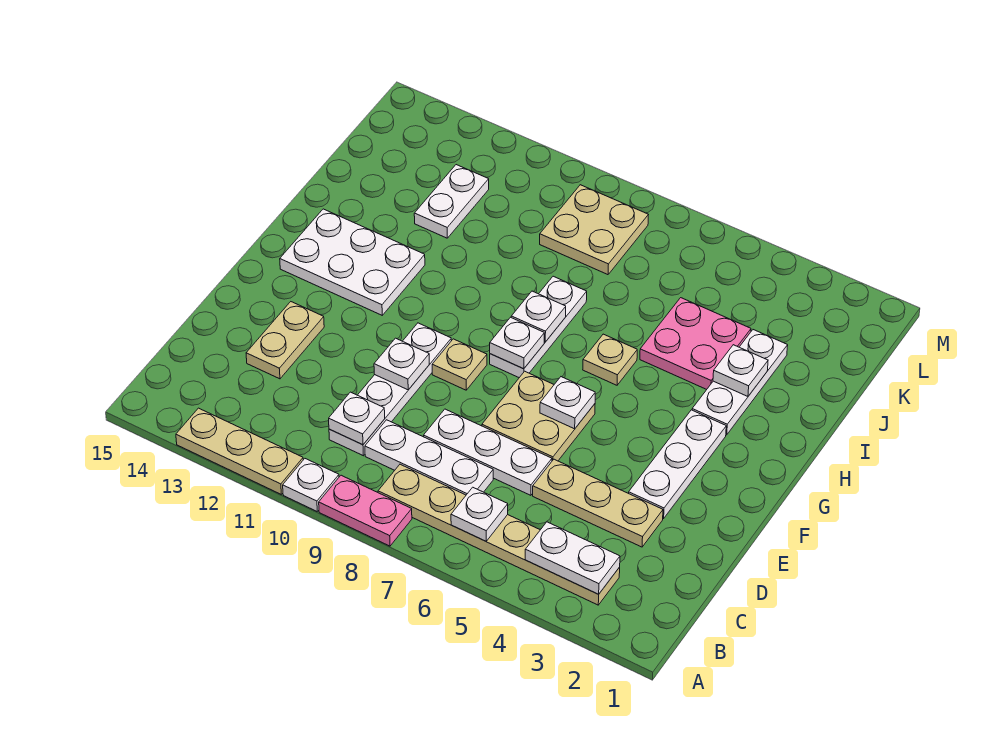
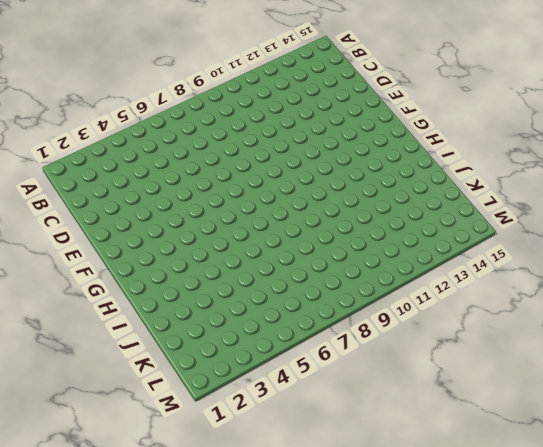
none -> pink 1x2 plate [319,475,412,546]
none -> white 1x1 plate [283,459,339,511]
none -> tan 1x3 plate [176,408,303,494]

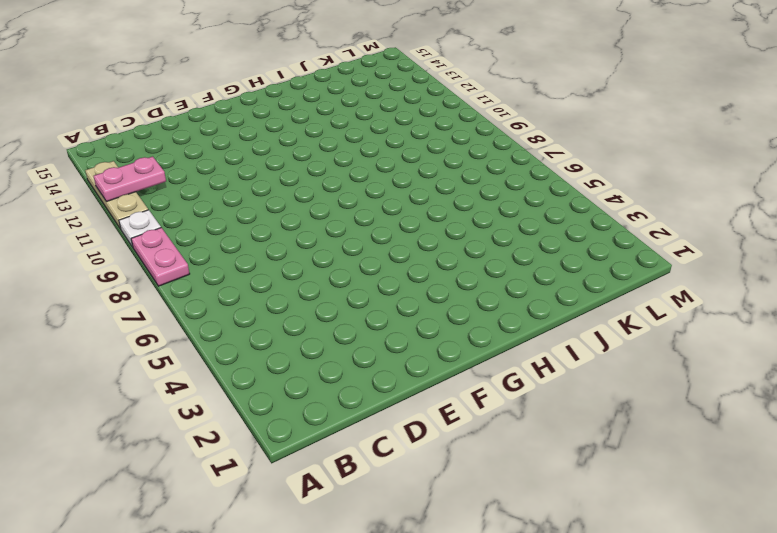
pink 1x2 plate [94,156,166,202] -> none
none -> tan 1x6 plate [378,464,620,605]
none -> white 1x3 plate [365,420,493,495]
none -> white 1x4 plate [329,323,452,456]

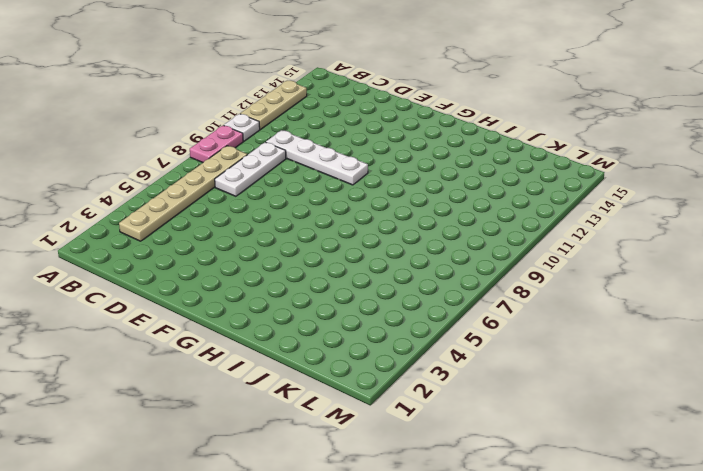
none -> tan 1x3 plate [533,459,663,547]
none -> white 1x3 plate [424,409,552,495]
none -> tan 1x2 plate [246,302,324,379]

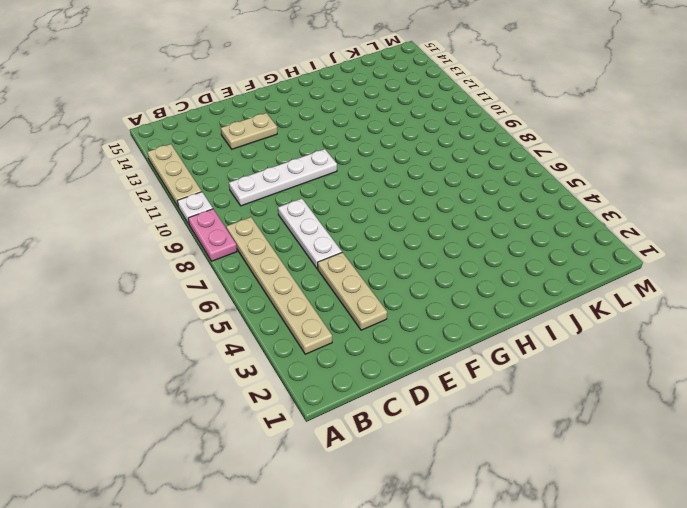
none -> white 1x3 plate [365,420,493,495]
none -> white 1x3 plate [629,410,726,519]
none -> tan 2x2 plate [482,371,595,461]

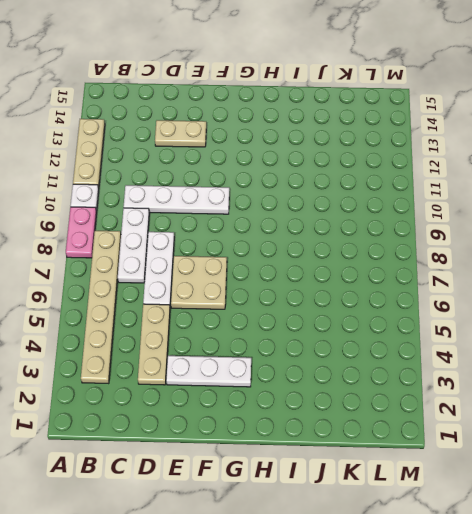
none -> tan 1x1 plate [432,339,487,390]
none -> white 1x3 plate [490,276,587,378]
none -> white 2x3 plate [280,209,425,315]

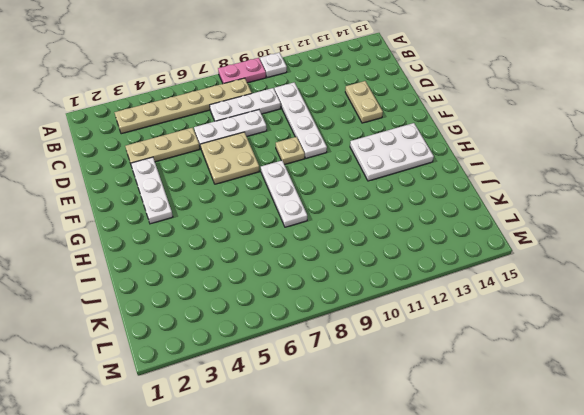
none -> tan 1x3 plate [176,408,303,494]
none -> white 1x3 plate [692,330,788,435]
none -> tan 1x1 plate [583,334,637,385]

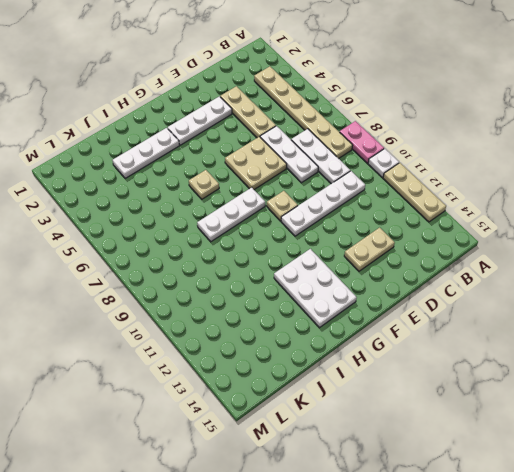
none -> pink 2x2 plate [640,298,751,389]
none -> white 1x2 plate [414,165,489,238]
none -> tan 2x2 plate [540,185,648,275]

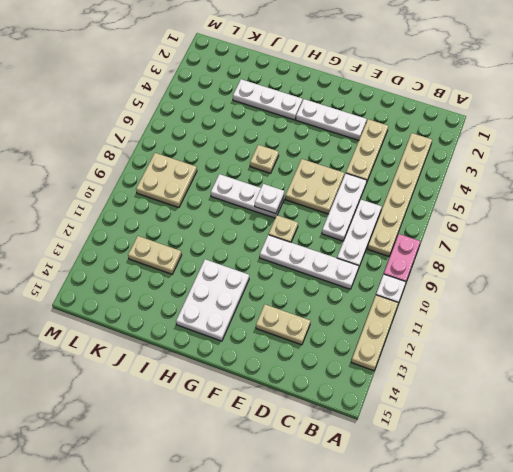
tan 1x2 plate [128,236,182,274] -> white 1x2 plate [414,165,489,238]
none -> pink 2x2 plate [640,298,751,389]
none -> white 1x2 plate [525,522,620,594]
none -> white 1x1 plate [451,487,508,541]

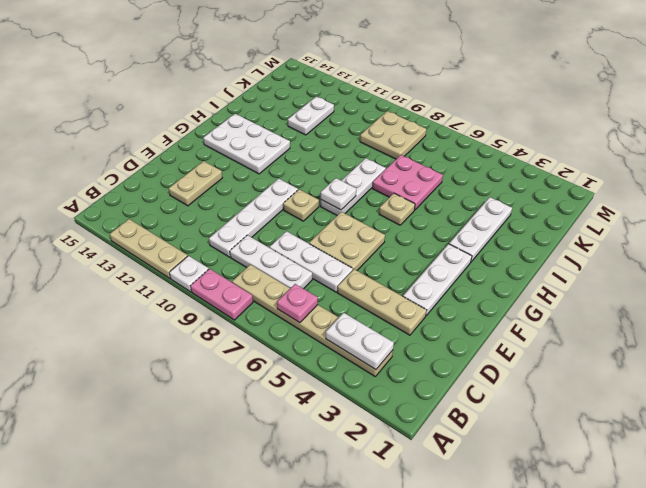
pink 1x1 plate [277,284,318,323] -> white 1x1 plate [451,487,508,541]
pink 2x2 plate [372,155,443,210] -> pink 2x2 plate moved to [640,298,751,389]
none -> white 1x1 plate [329,392,385,445]
none -> white 1x1 plate [374,338,429,390]
none -> white 1x1 plate [540,377,595,429]

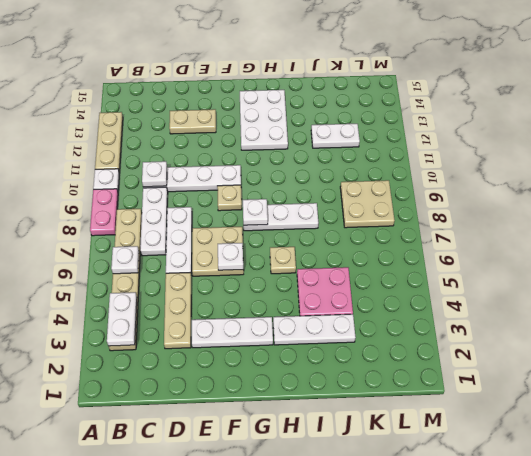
none -> white 1x1 plate [374,338,429,390]
none -> white 1x1 plate [511,291,566,342]
none -> white 1x1 plate [713,345,768,396]

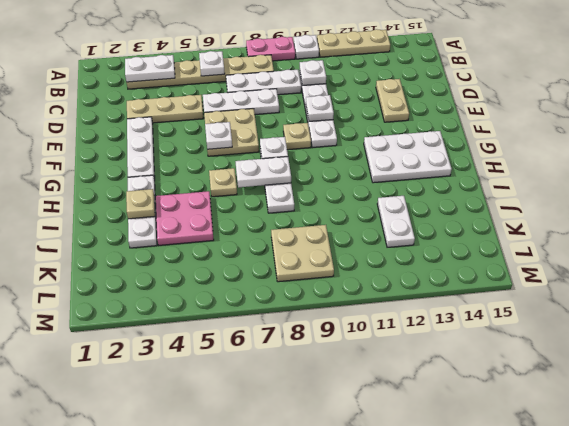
white 1x2 plate [236,157,291,187] -> white 1x1 plate [511,291,566,342]
tan 1x1 plate [126,189,155,219] -> white 1x1 plate [713,345,768,396]

